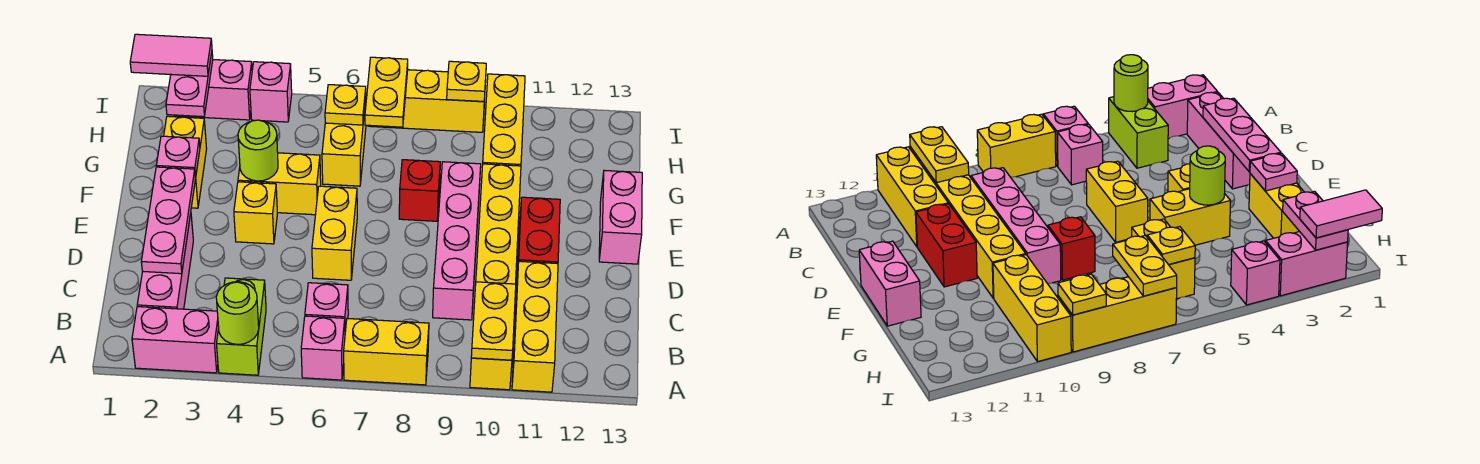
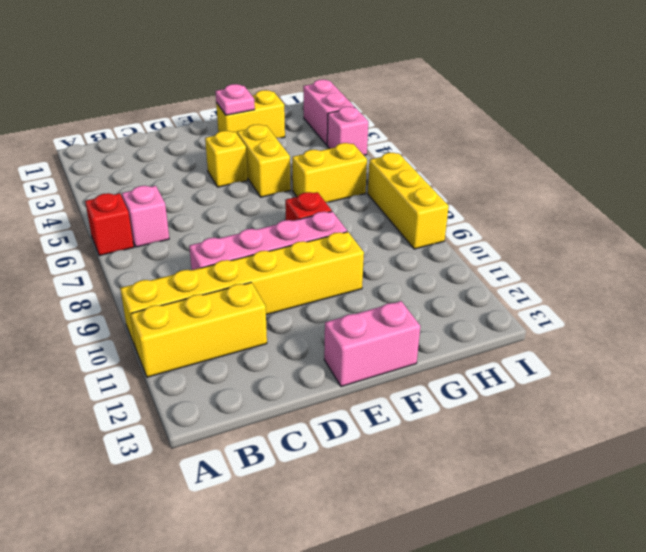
red 1x1 brick [85,193,134,256] -> pink 1x1 brick [301,316,345,380]
none -> pink 1x2 brick [132,307,219,373]
none -> lime 1x2 brick [217,278,266,375]
none -> yellow 1x2 brick [344,318,429,385]
none -> pink 1x3 brick [137,214,193,309]

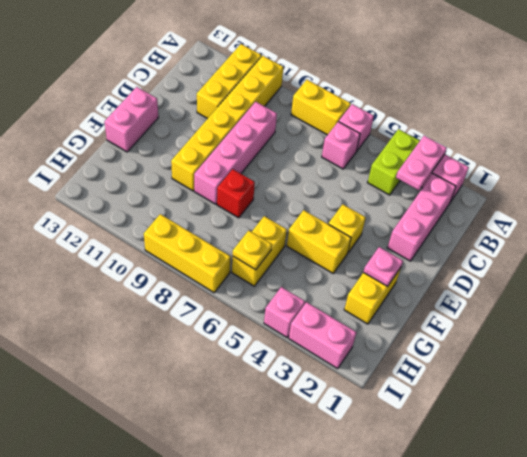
pink 1x2 plate [396,136,447,190] -> pink 1x2 plate moved to [166,53,213,117]
none -> yellow 1x2 brick [312,186,357,280]
none -> red 1x2 brick [517,197,560,276]
none -> yellow 1x3 brick [483,74,525,166]
none -> lime 1x1 round brick [216,282,259,344]

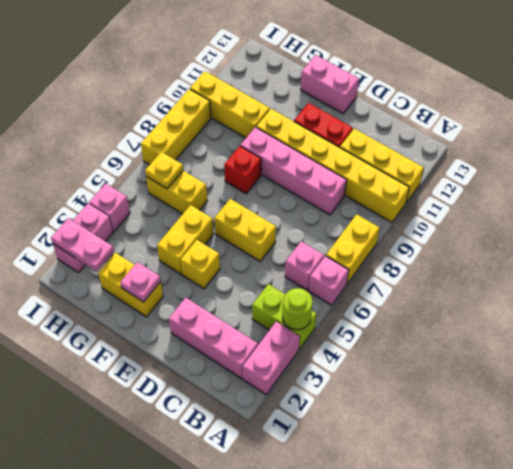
none -> yellow 1x2 plate [471,282,516,360]
none -> pink 1x3 plate [141,167,196,274]
none -> lime 1x1 round brick [238,120,278,181]
none -> yellow 1x2 plate [365,57,408,127]

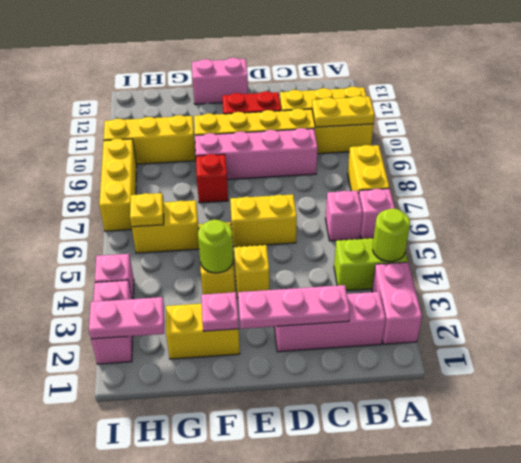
none -> yellow 1x2 plate [365,57,408,127]
none -> yellow 1x1 plate [447,61,486,102]
none -> pink 1x2 tile [130,34,212,76]

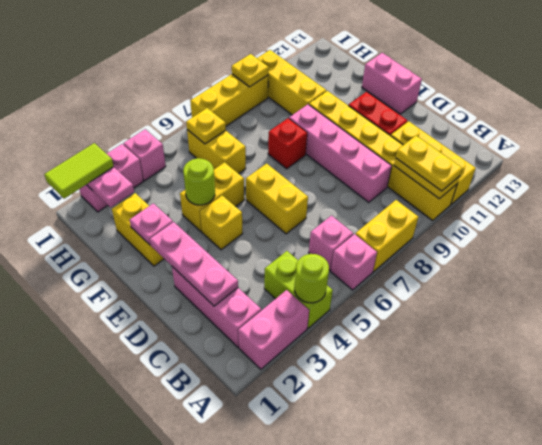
yellow 1x2 plate [396,136,462,191] -> yellow 1x2 plate moved to [365,57,408,127]
lime 1x2 tile [44,143,114,199] -> pink 1x2 tile [130,34,212,76]

